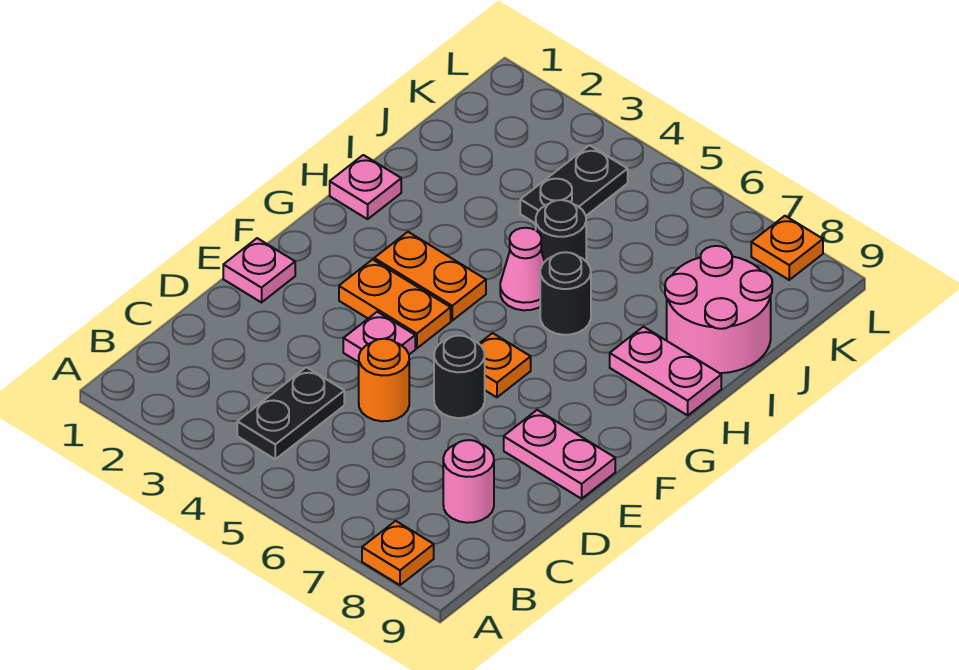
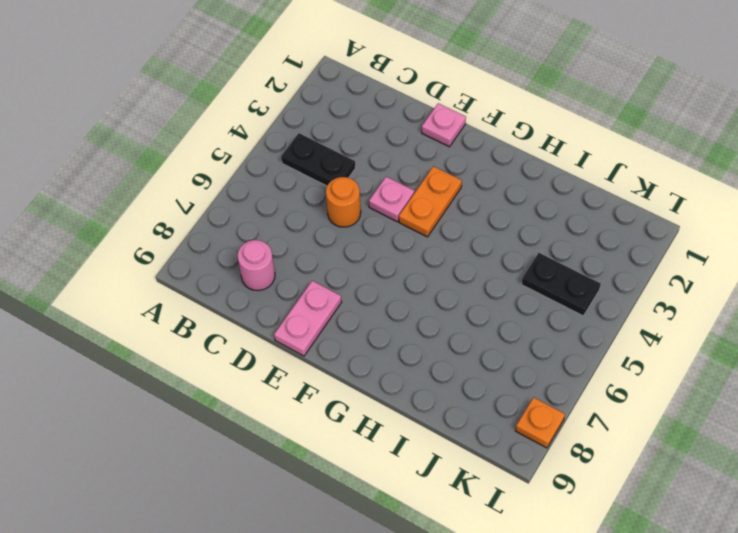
none -> orange 1x1 plate [362,521,434,585]
none -> black 1x1 round brick [434,336,485,418]
none -> orange 1x1 plate [479,333,531,397]

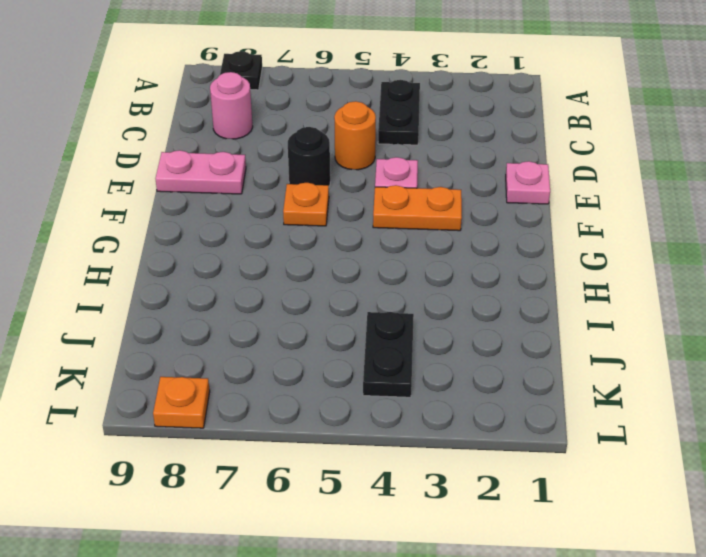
black 1x1 plate [220,51,262,90] -> orange 1x1 plate [362,521,434,585]
none -> orange 1x2 plate [374,232,486,320]
none -> pink 1x1 plate [330,155,401,219]
none -> pink 1x1 cone [500,228,545,310]

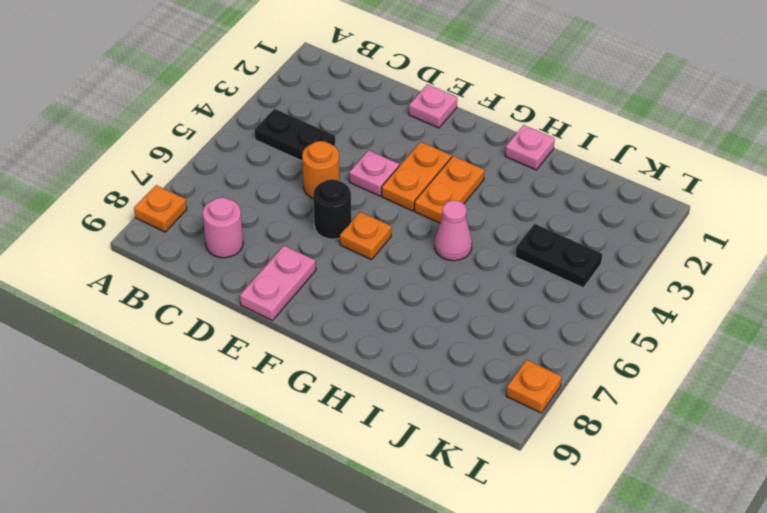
none -> black 1x1 round brick [540,252,591,335]
none -> pink 1x2 plate [610,327,721,415]
none -> black 1x1 round brick [536,200,586,261]

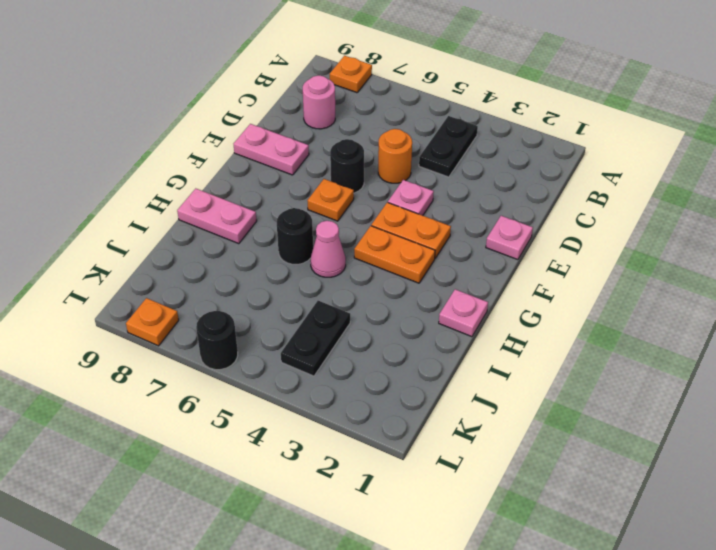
black 1x1 round brick [196,311,238,370] -> black 1x1 round brick moved to [536,200,586,261]
none -> pink 2x2 round brick [665,246,772,373]

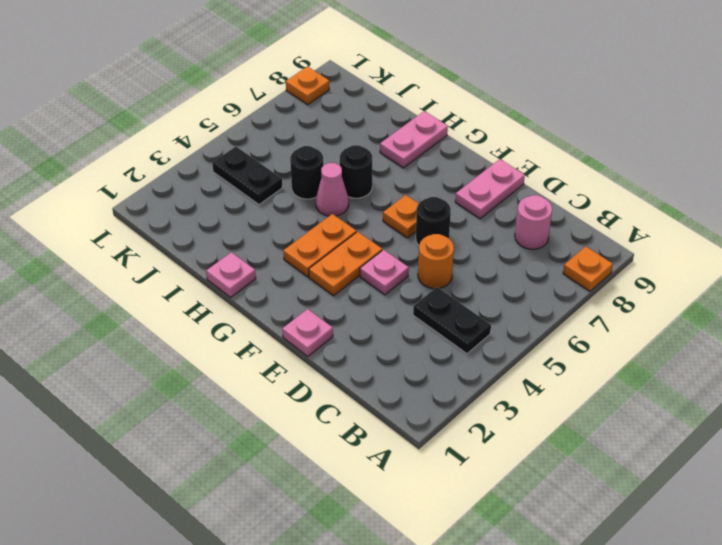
none -> pink 2x2 round brick [665,246,772,373]

